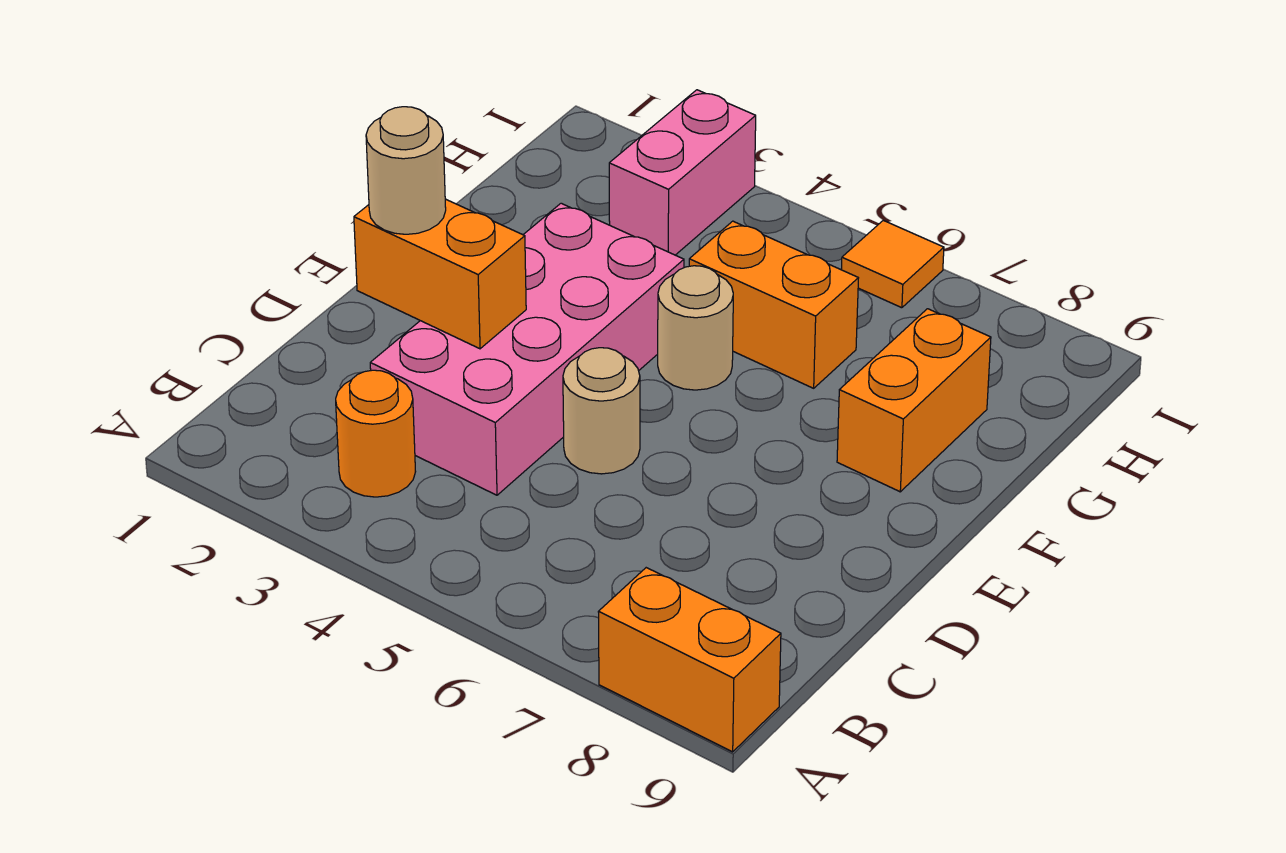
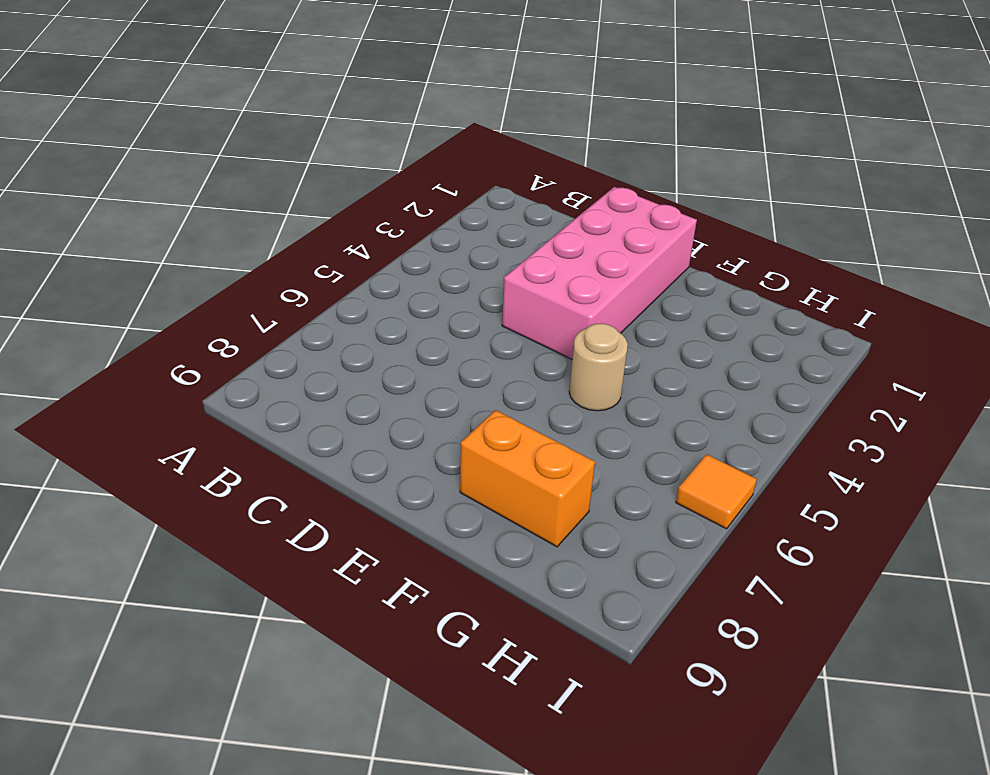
pink 2x4 brick [502,187,697,359] -> pink 2x4 brick turned to [370,203,684,495]
none -> orange 1x2 brick [598,568,781,752]
none -> orange 1x1 round brick [336,370,416,497]

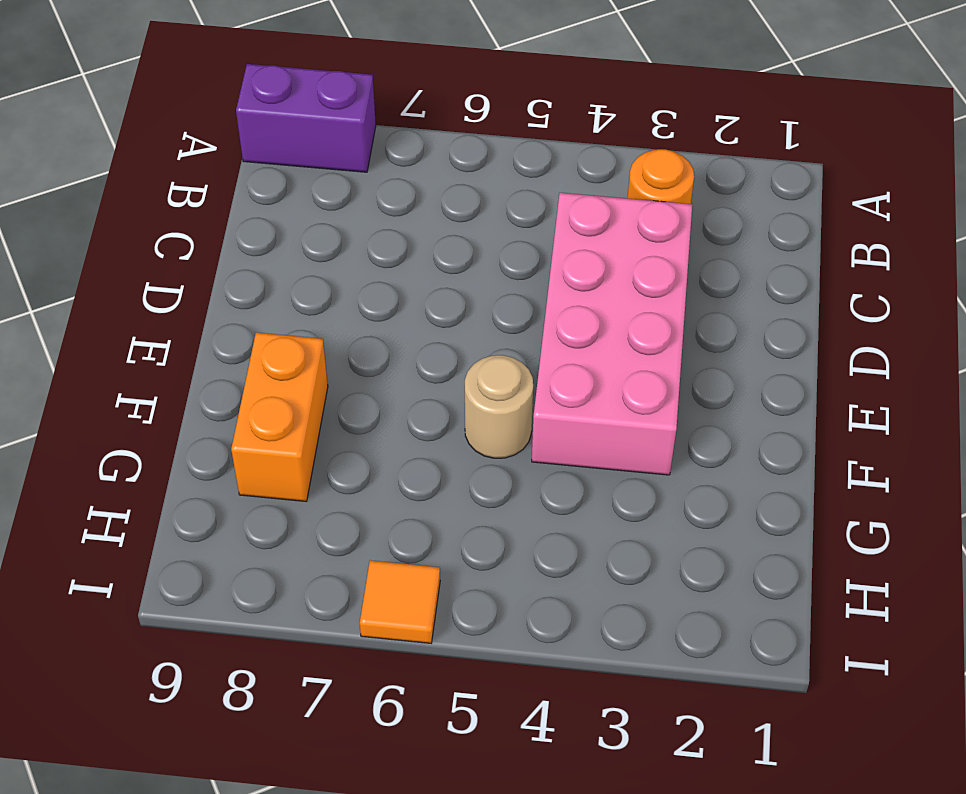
purple 1x2 brick [236,64,376,172] -> orange 1x2 brick [598,568,781,752]
none -> tan 1x1 round brick [563,348,640,474]
none -> orange 1x2 brick [689,221,858,388]

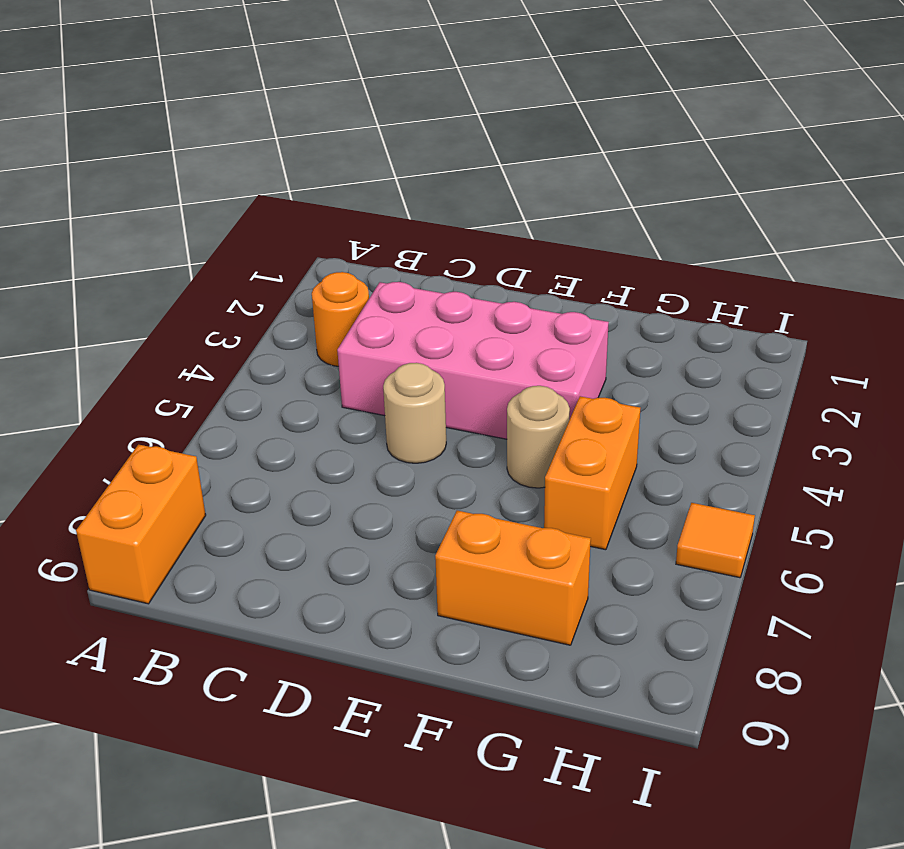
none -> pink 1x2 brick [609,90,756,255]
none -> orange 1x2 brick [354,199,526,349]

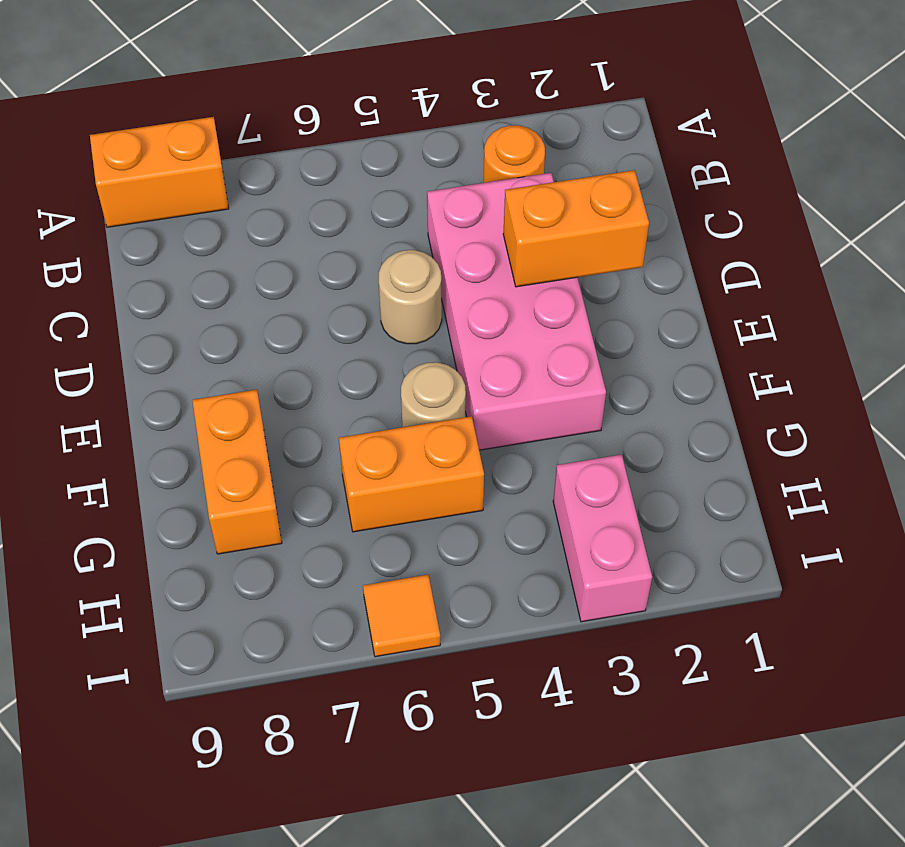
none -> tan 1x1 round brick [366,107,446,234]

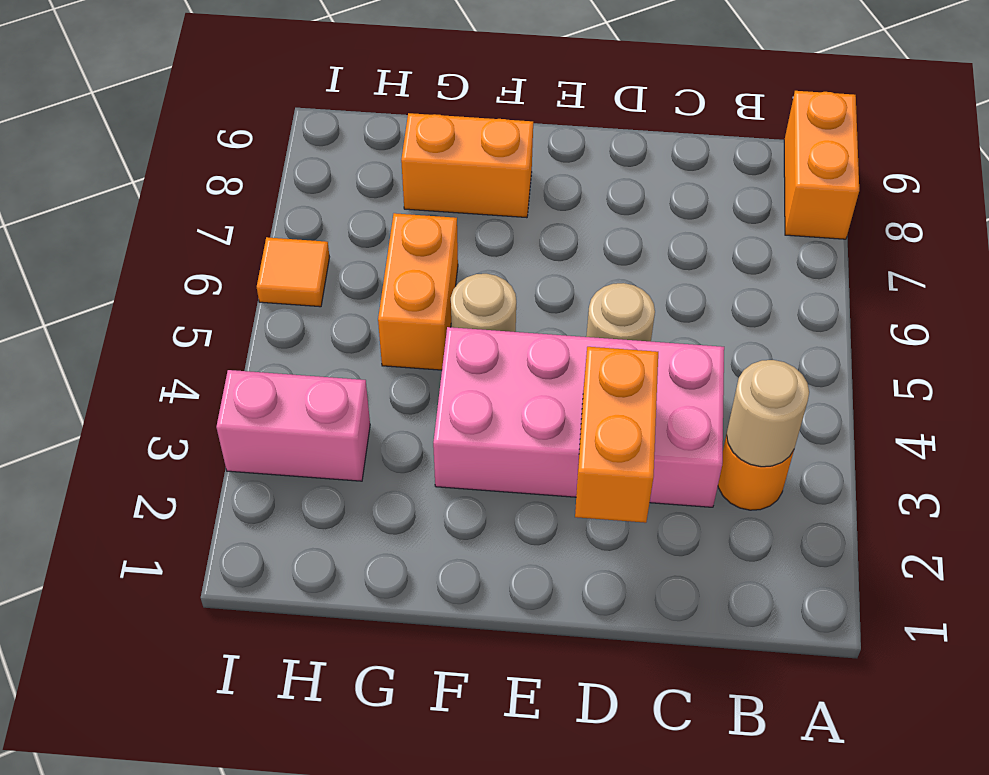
tan 1x1 round brick [726,360,809,467] -> tan 1x1 round brick moved to [366,107,446,234]

